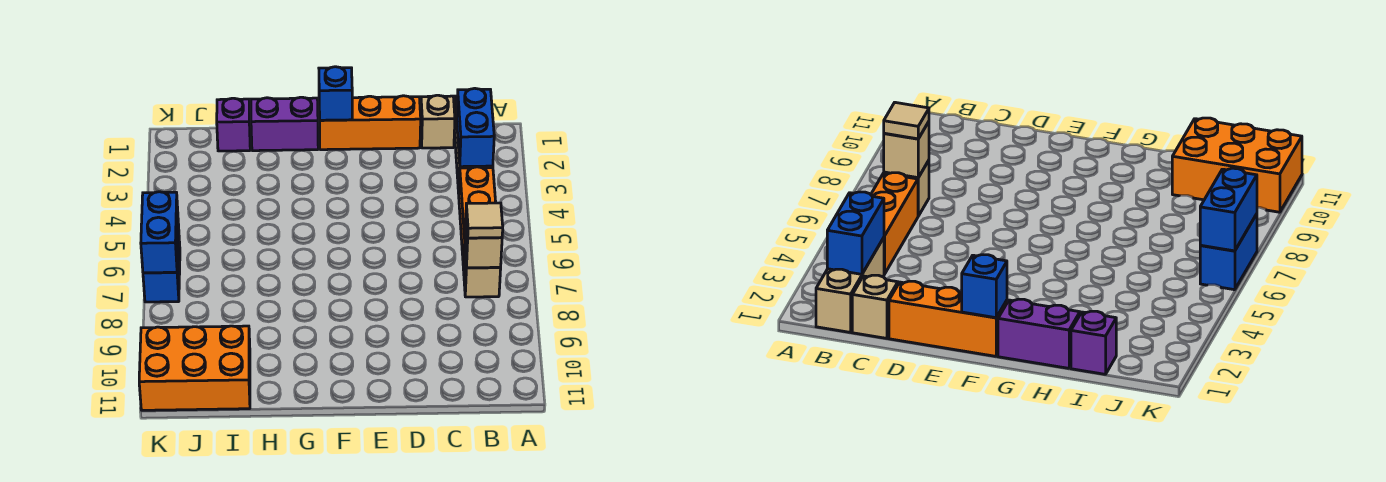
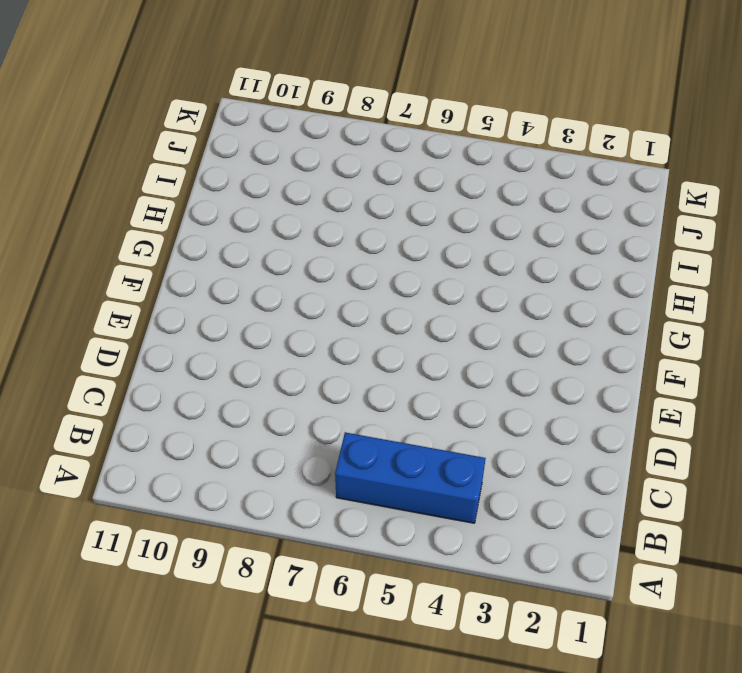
blue 1x3 brick [335,432,486,523] -> orange 1x3 brick [459,167,496,270]
none -> tan 1x3 brick [816,238,884,332]
none -> tan 1x1 brick [464,252,501,297]
none -> tan 1x1 brick [420,95,455,148]

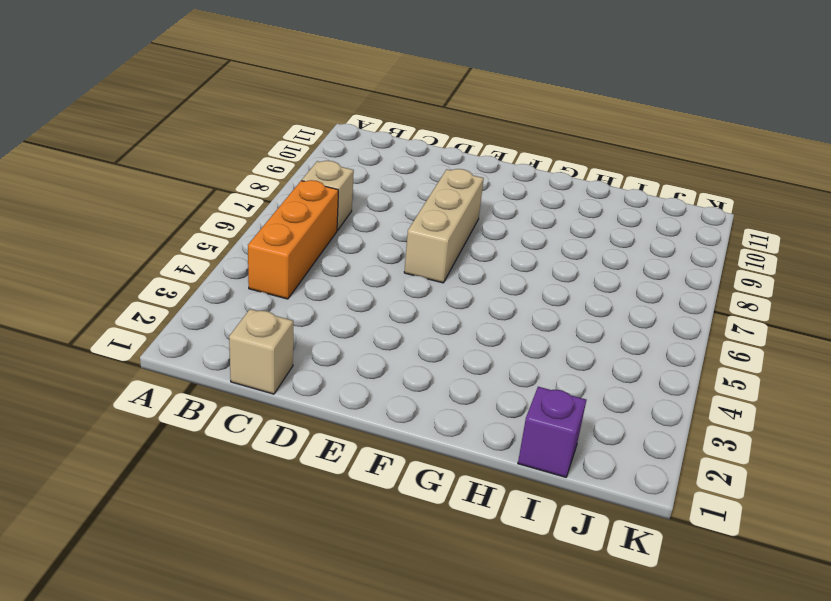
tan 1x3 brick [404,169,484,283] -> tan 1x3 brick moved to [816,238,884,332]
none -> orange 1x3 brick [319,96,421,150]
none -> purple 1x2 brick [251,97,318,151]
none -> orange 2x3 brick [139,326,250,410]

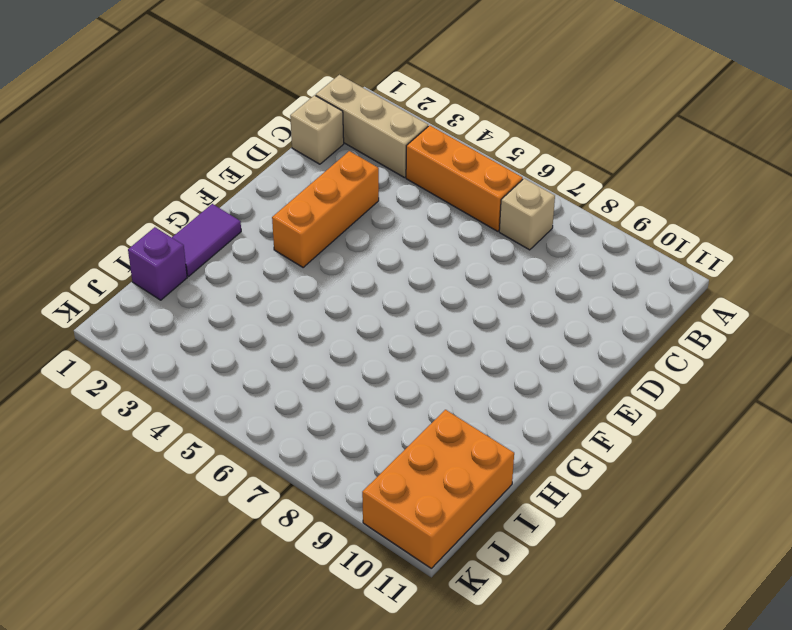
orange 1x3 brick [272,151,379,268] -> orange 1x3 brick moved to [319,96,421,150]
purple 1x2 tile [172,204,241,276] -> purple 1x2 brick [251,97,318,151]
none -> blue 1x2 brick [143,224,180,302]
none -> blue 1x2 brick [457,88,494,167]
none -> tan 1x1 brick [465,220,502,268]

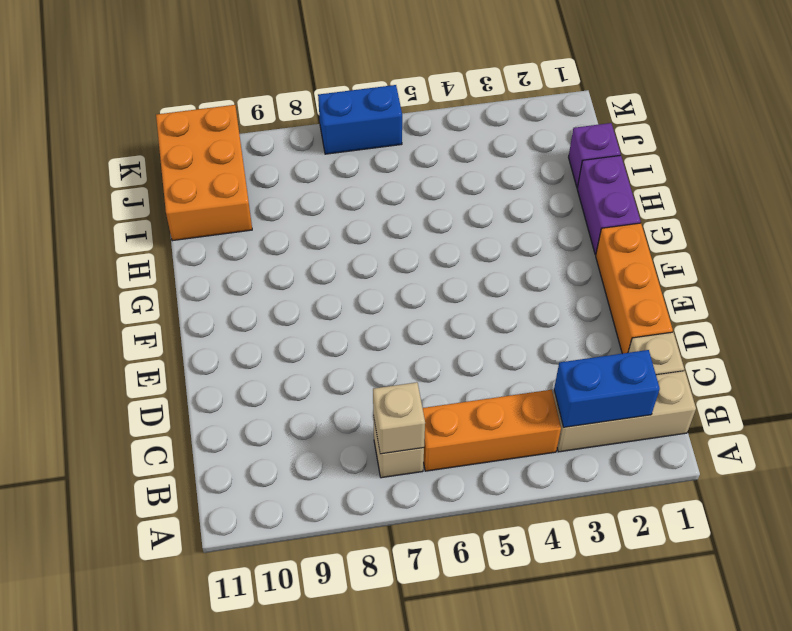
none -> blue 1x1 brick [319,67,352,120]
none -> blue 1x2 brick [141,192,178,273]
none -> tan 1x1 tile [466,203,503,238]

